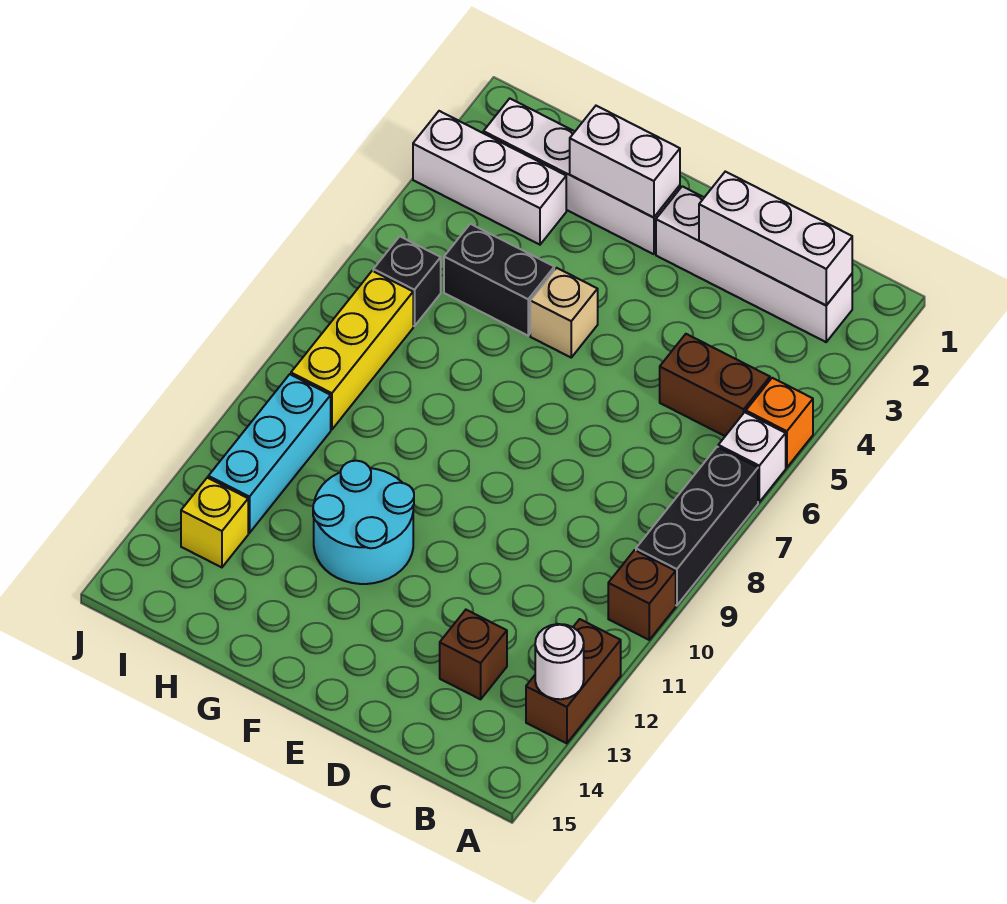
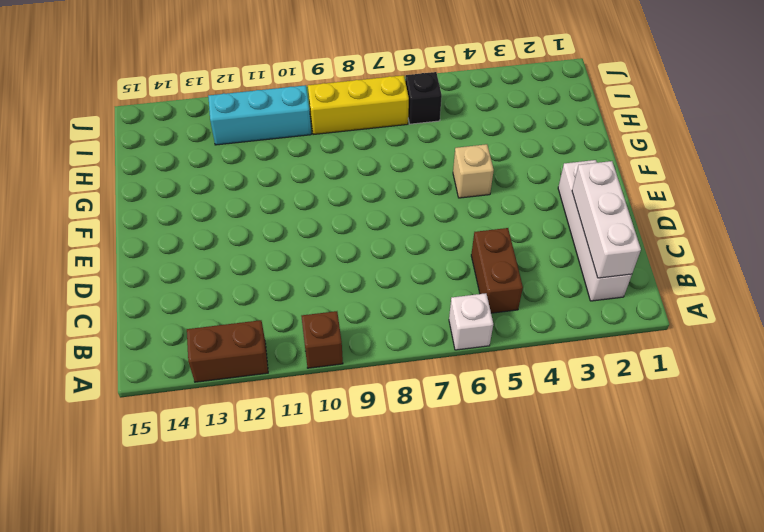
none -> orange 1x1 brick [746,378,813,468]
none -> black 1x3 brick [636,447,758,606]
none -> brown 1x1 brick [440,610,507,699]

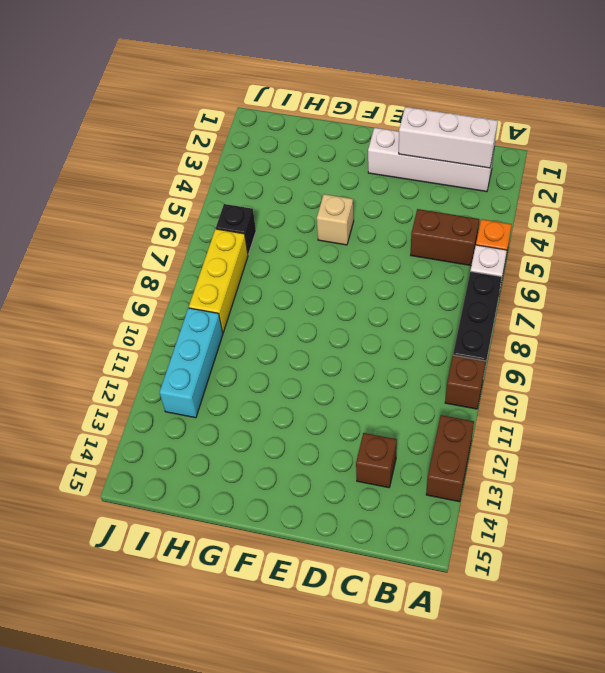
none -> white 1x4 brick [483,99,680,254]
none -> cyan 2x2 round brick [313,461,414,584]
none -> black 1x2 brick [444,224,554,336]

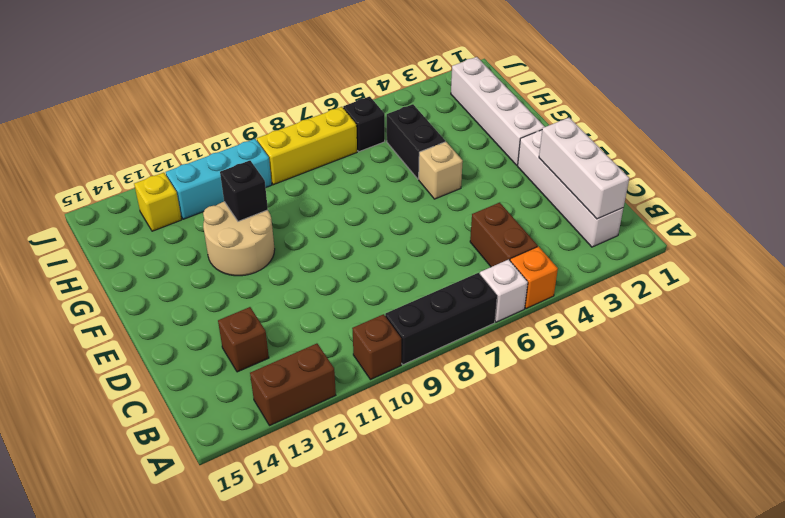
tan 2x2 round brick [203,202,275,276] -> cyan 2x2 round brick [313,461,414,584]
black 1x1 brick [220,161,268,221] -> none
none -> white 1x3 brick [413,111,566,245]
none -> white 1x1 round brick [535,624,584,699]
none -> white 1x2 brick [570,106,680,218]

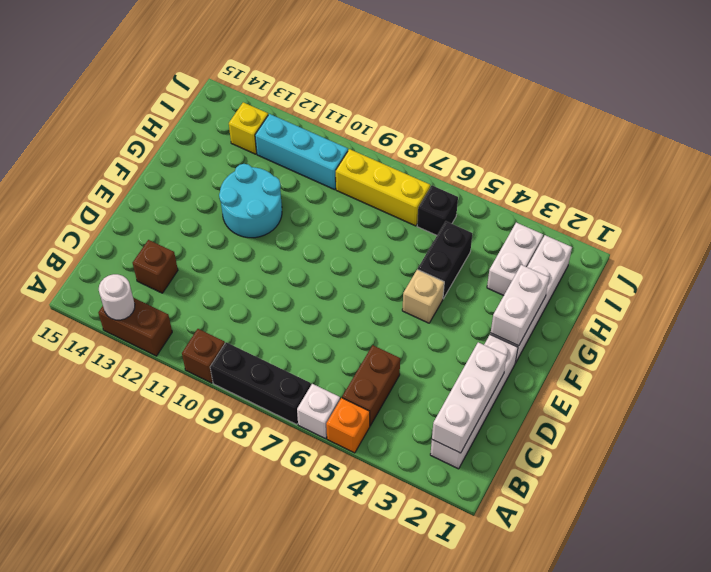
white 1x2 brick [487,223,543,296] -> white 1x3 brick [413,111,566,245]

